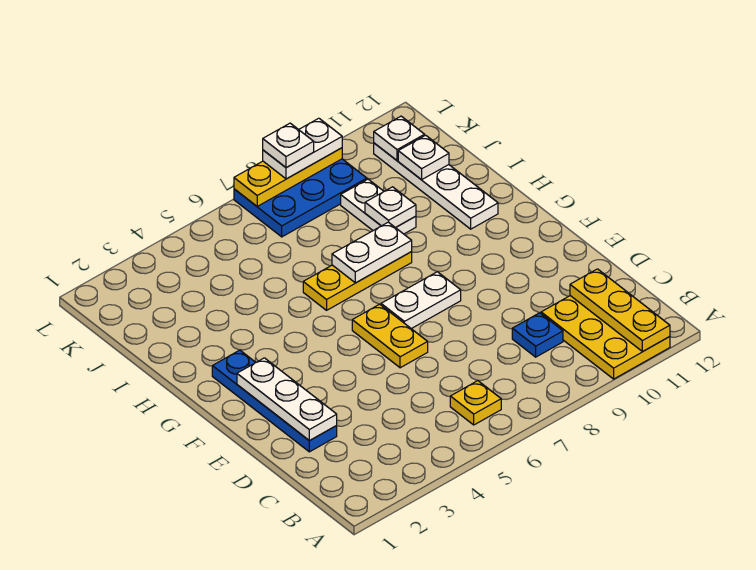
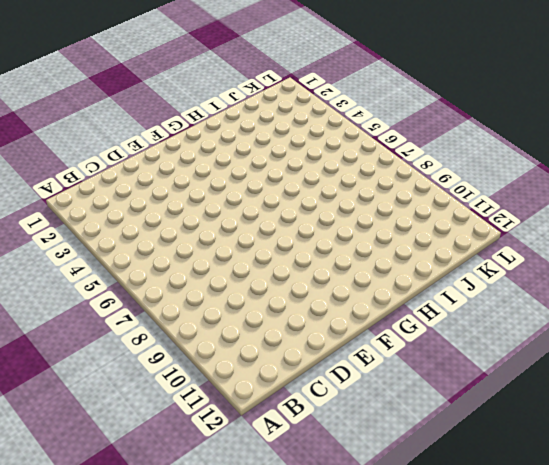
none -> yellow 2x3 plate [541,296,670,379]
none -> yellow 1x1 plate [450,381,501,425]
none -> blue 1x1 plate [512,313,563,357]

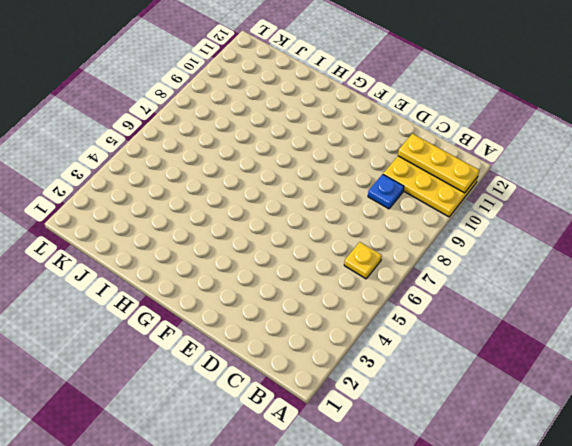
none -> blue 1x4 plate [212,350,337,452]
none -> yellow 1x2 plate [352,304,428,368]
none -> white 1x2 plate [381,272,461,329]

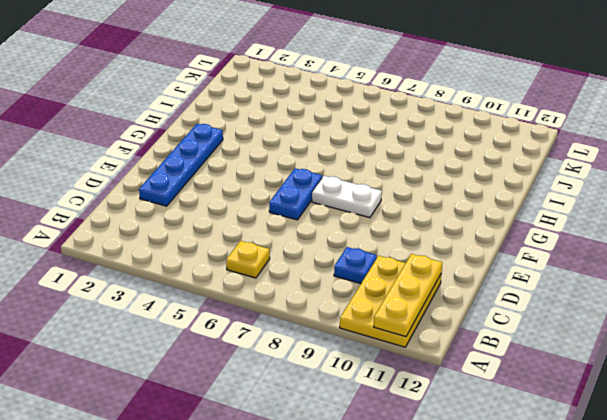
blue 1x2 plate [269,168,322,220] -> yellow 1x2 plate [352,304,428,368]
none -> yellow 1x3 plate [303,252,412,310]
none -> white 1x4 plate [374,143,498,229]
none -> white 1x2 plate [341,179,416,234]

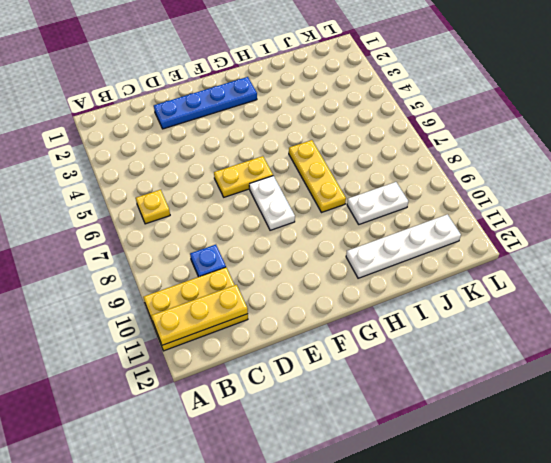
none -> blue 2x3 plate [234,159,367,237]
none -> white 1x3 plate [237,358,337,441]
none -> white 1x2 plate [332,222,412,283]

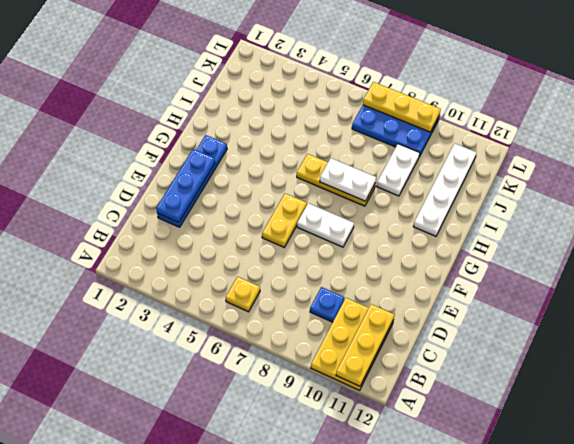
blue 1x3 plate [156,149,215,222] -> white 1x3 plate [237,358,337,441]
none -> white 1x1 plate [365,187,416,227]
none -> white 1x1 plate [398,135,449,180]
none -> white 1x1 plate [374,116,425,161]

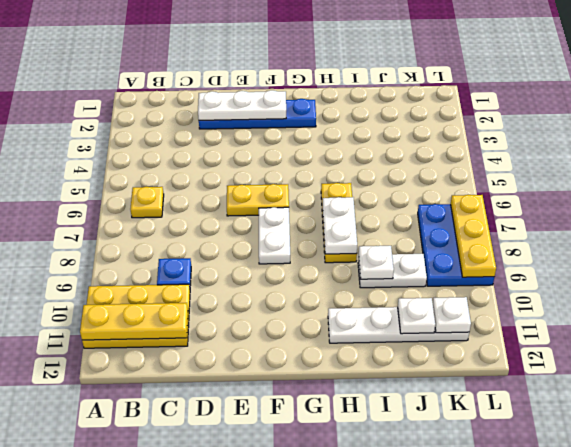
none -> white 1x2 plate [263,118,342,179]
none -> white 1x1 plate [263,123,314,168]

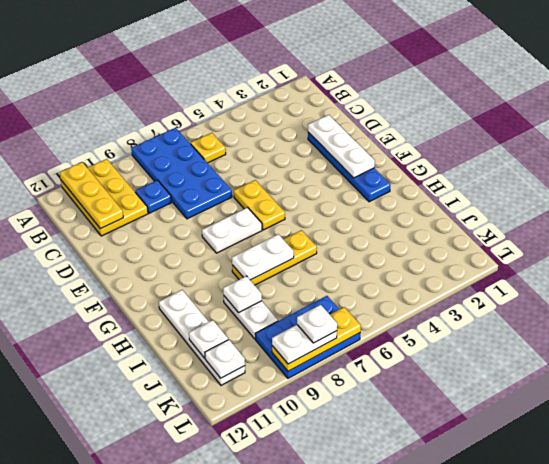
blue 2x4 plate [131,128,232,219] -> none

